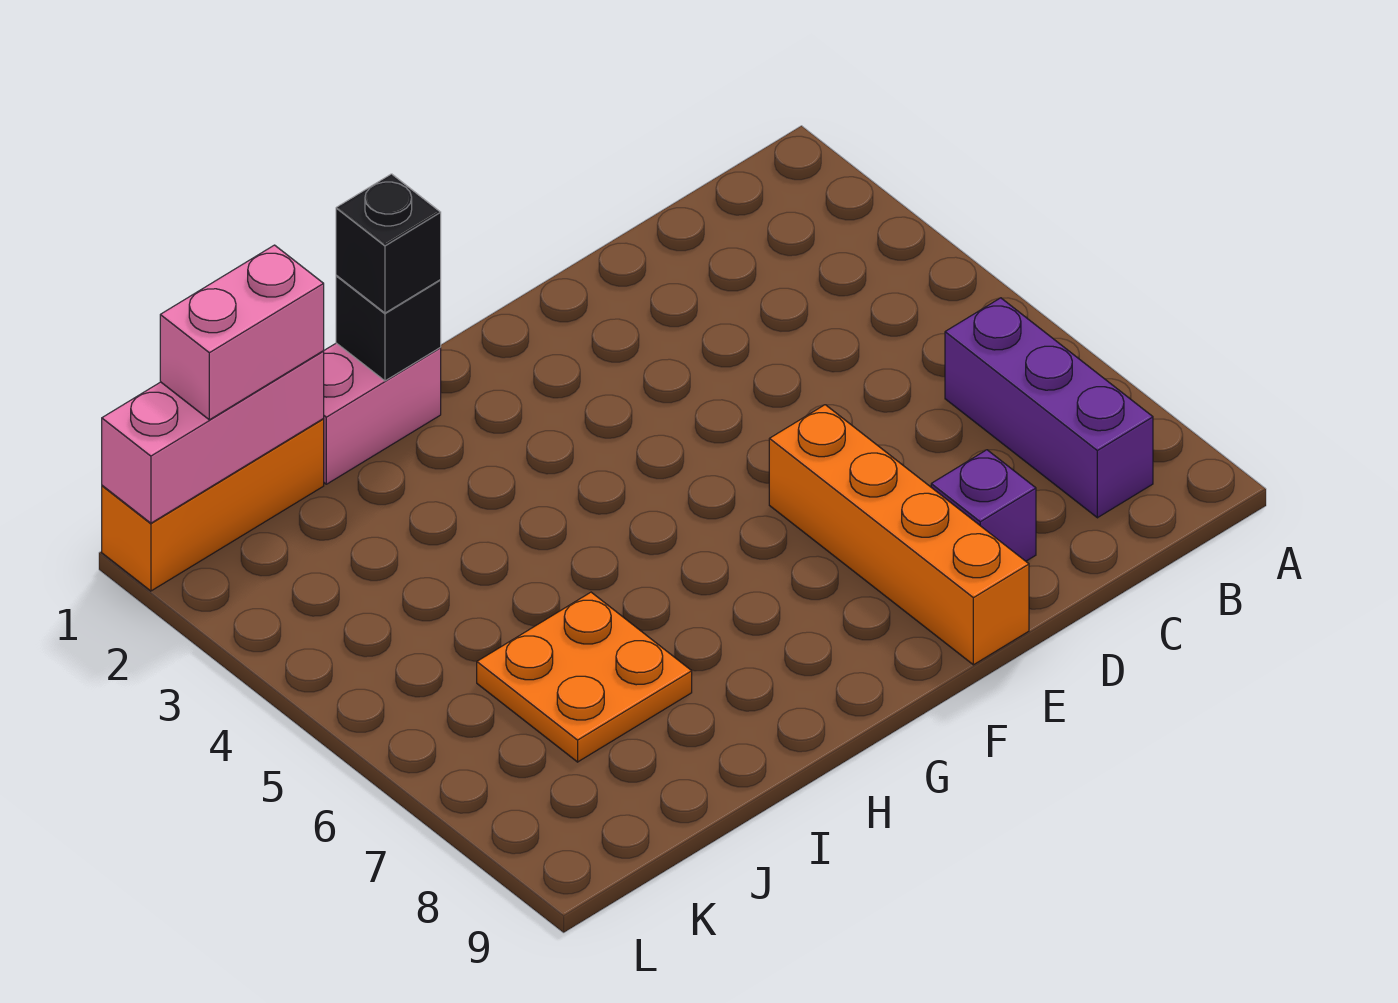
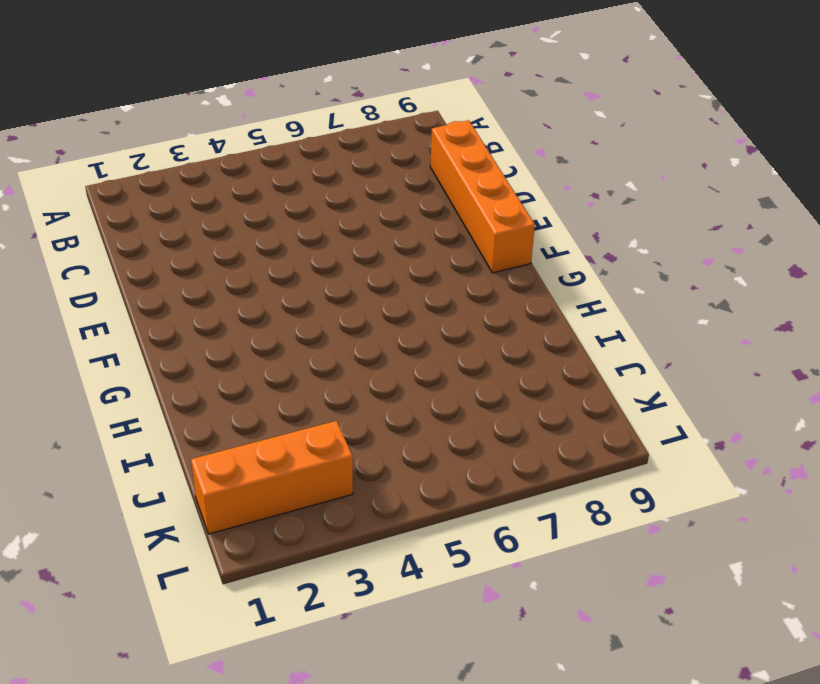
orange 1x4 brick [430,120,535,273] -> orange 1x4 brick turned to [769,405,1029,665]
orange 1x3 brick [191,421,353,534] -> orange 1x3 brick turned to [102,419,324,591]
none -> purple 1x3 brick [945,298,1153,518]
none -> purple 1x1 brick [931,450,1036,561]

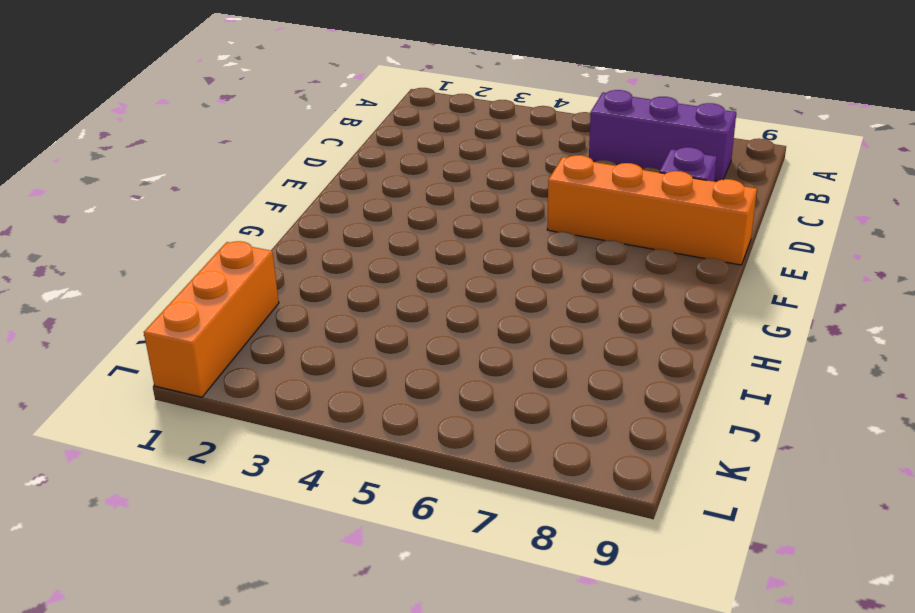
none -> pink 1x2 brick [323,343,441,484]
none -> orange 2x2 plate [477,592,692,762]

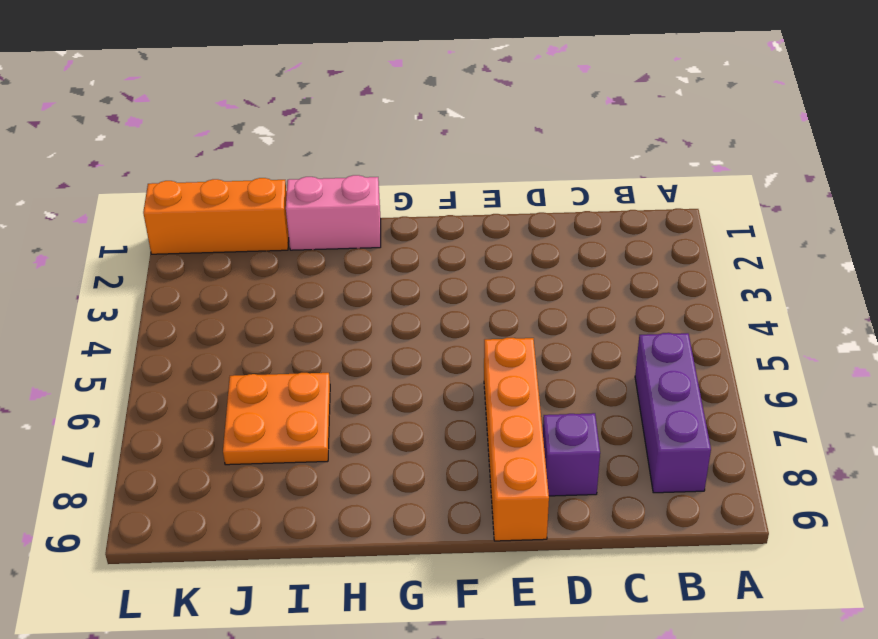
none -> black 1x1 brick [336,275,441,381]
none -> pink 1x3 brick [102,351,324,523]

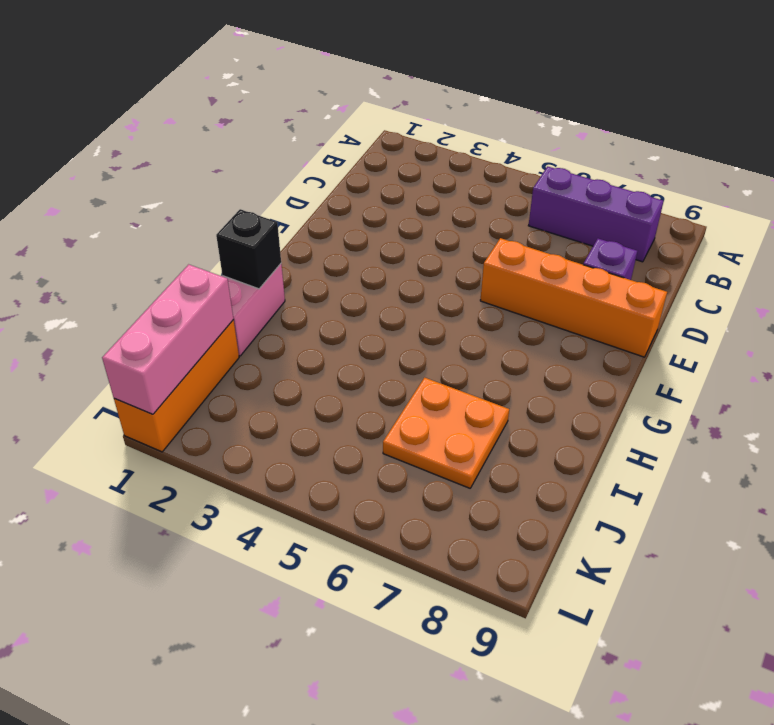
none -> black 1x1 brick [336,174,441,313]
none -> pink 1x2 brick [160,245,324,420]

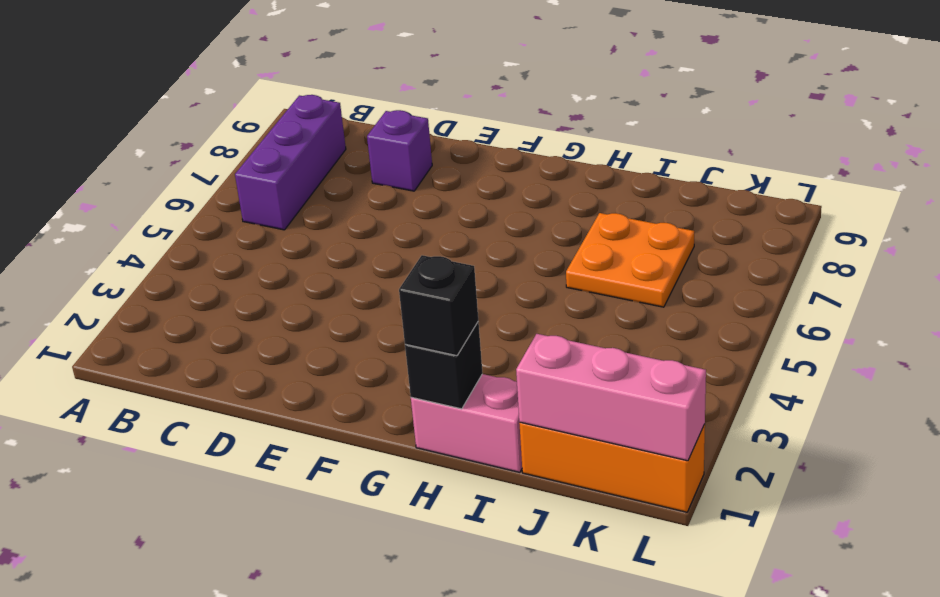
none -> orange 1x4 brick [769,405,1029,665]
none -> pink 1x2 brick [160,245,324,420]

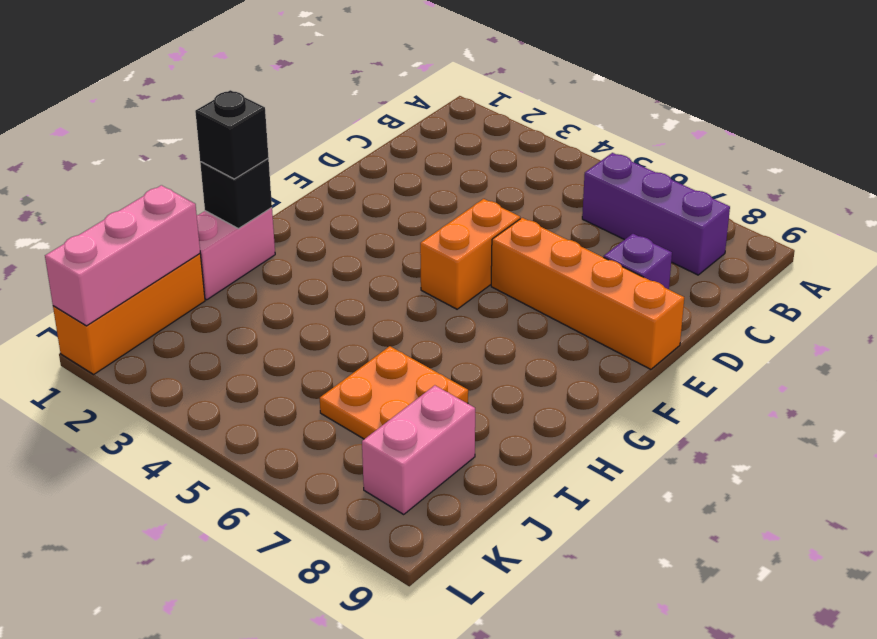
orange 1x2 brick [420,199,520,309] -> none
pink 1x2 brick [362,385,475,514] -> pink 1x2 brick moved to [160,245,324,420]

